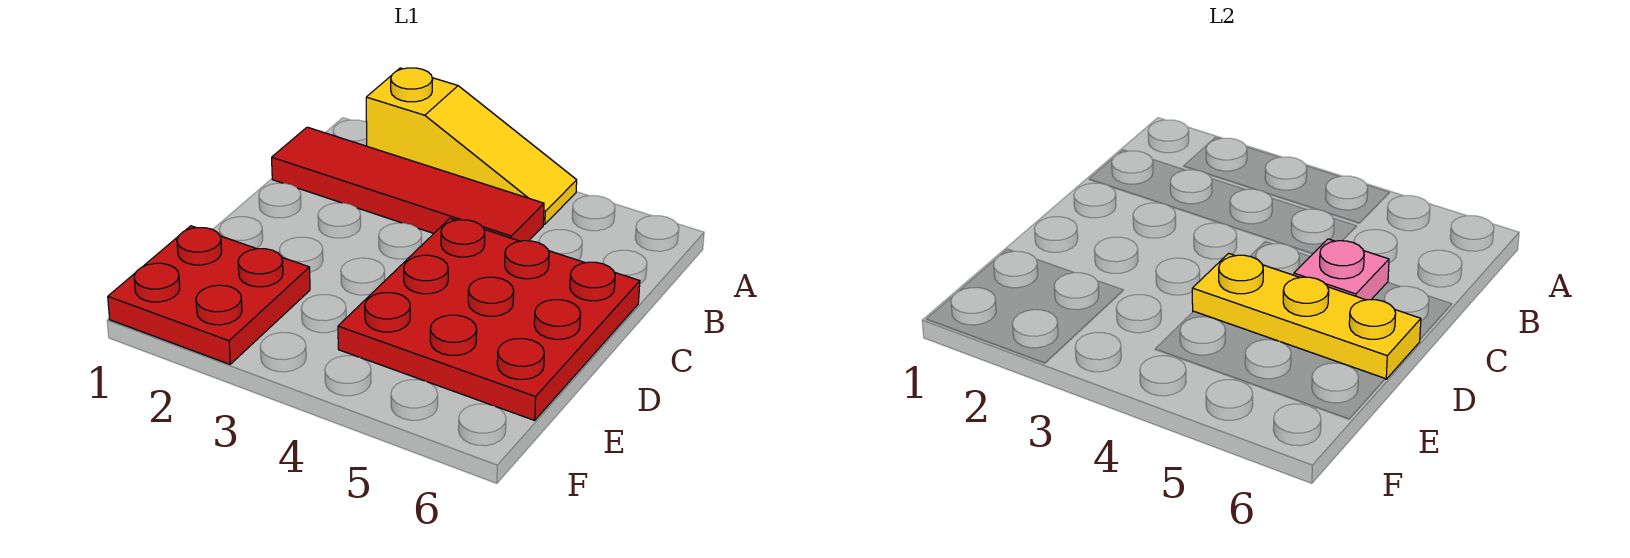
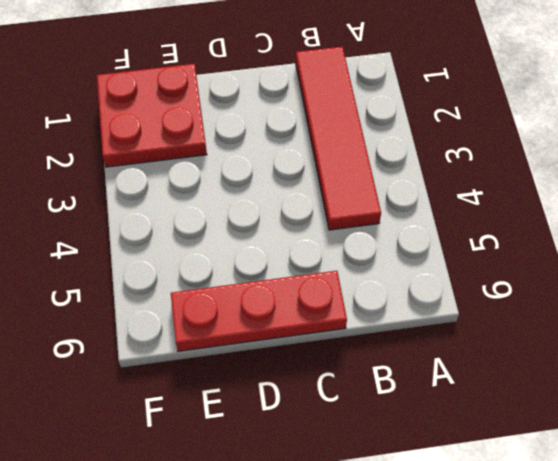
red 1x3 plate [171,271,347,351] -> red 3x3 plate [338,218,640,420]
none -> yellow 1x3 slope [366,68,577,224]
none -> pink 1x1 plate [1294,239,1389,300]

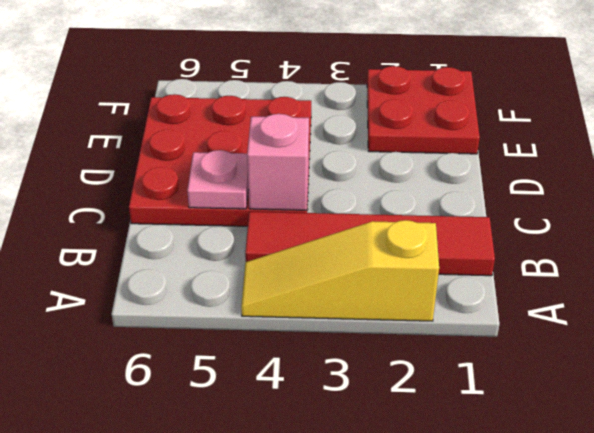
pink 1x1 brick [247,114,309,210] -> none
none -> yellow 1x3 plate [1192,253,1421,379]

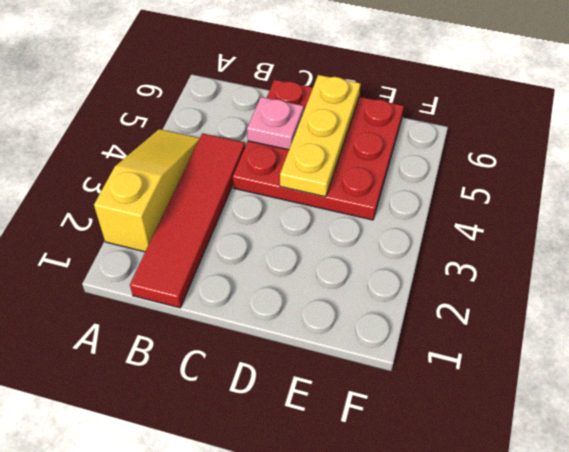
none -> red 2x2 plate [108,226,310,364]

